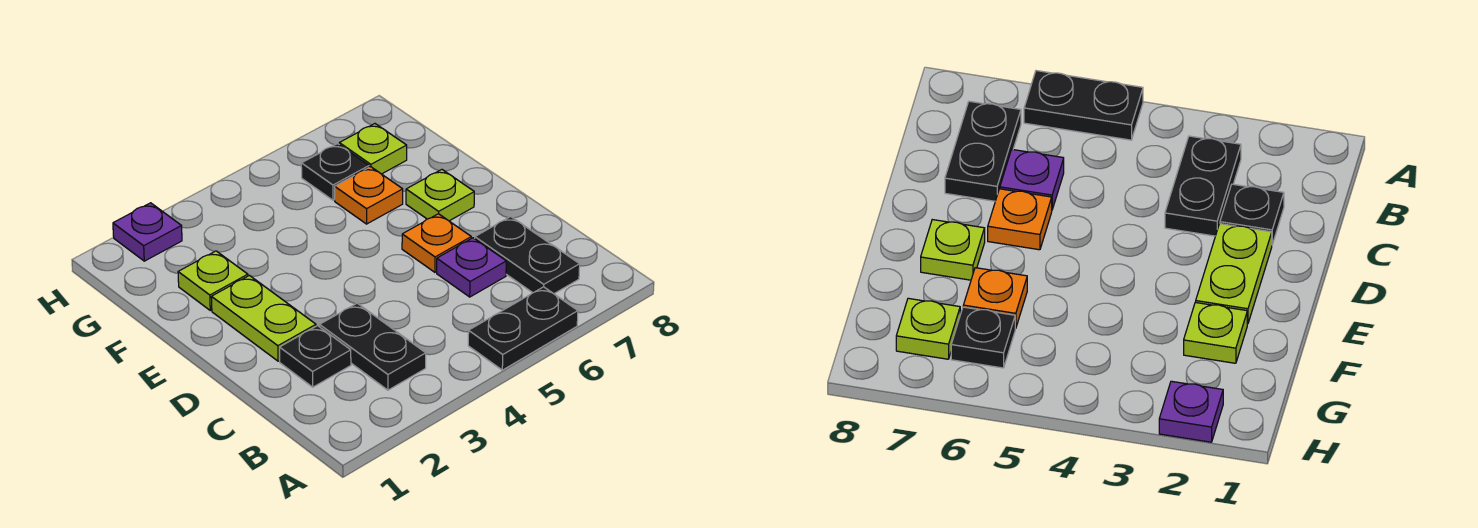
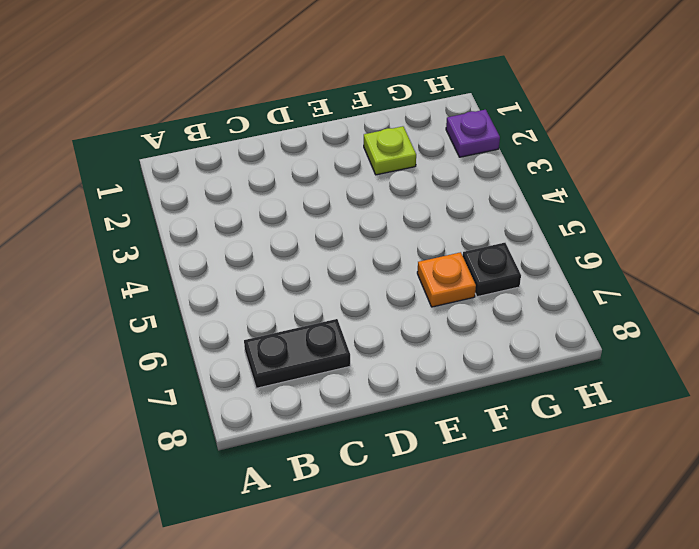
none -> black 1x2 plate [468,287,578,370]
none -> black 1x2 plate [320,303,426,390]
none -> black 1x1 plate [280,326,351,387]

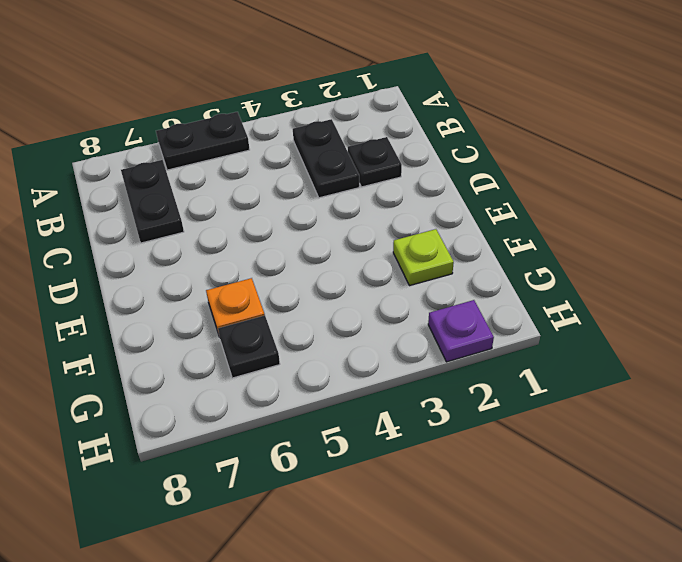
none -> purple 1x1 plate [437,238,506,297]
none -> lime 1x2 plate [211,276,316,361]
none -> orange 1x1 plate [402,214,471,272]

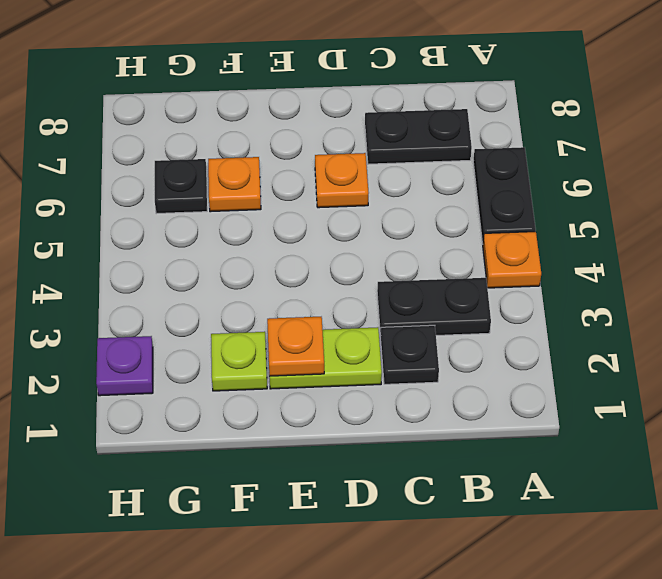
orange 1x1 plate [483,232,541,288] -> none
orange 1x1 plate [267,317,324,376] -> none
none -> purple 1x1 plate [437,238,506,297]
none -> lime 1x1 plate [406,170,474,221]
none -> lime 1x1 plate [339,124,407,174]

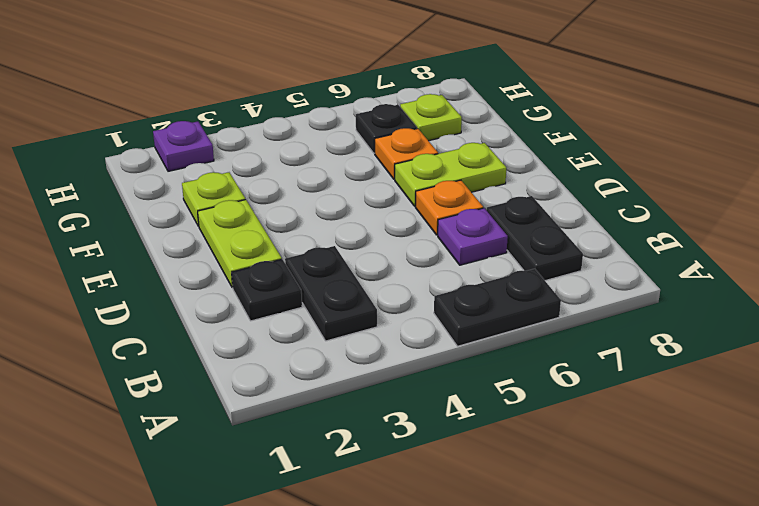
lime 1x2 plate [395,143,506,206] -> lime 1x1 plate [406,170,474,221]

